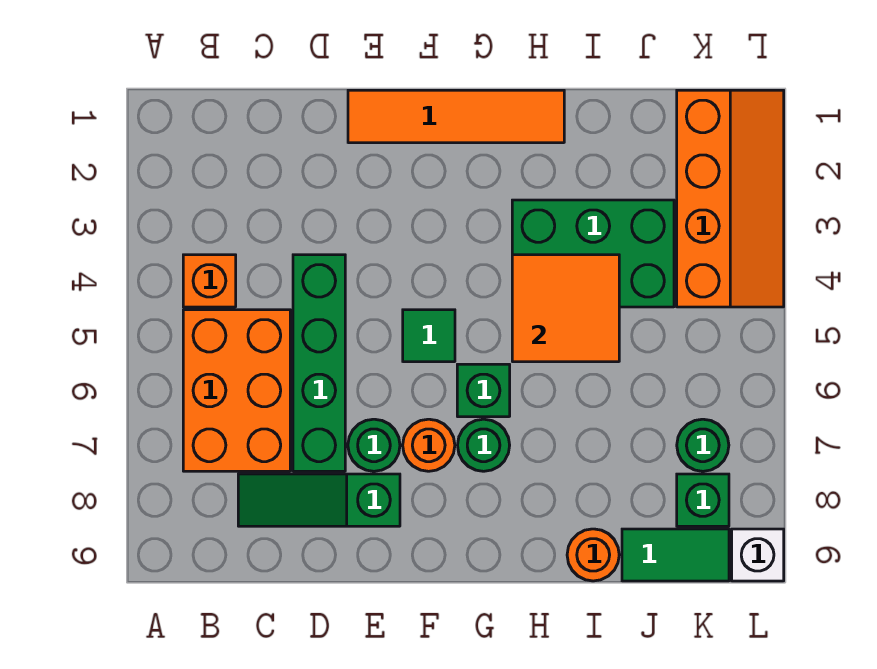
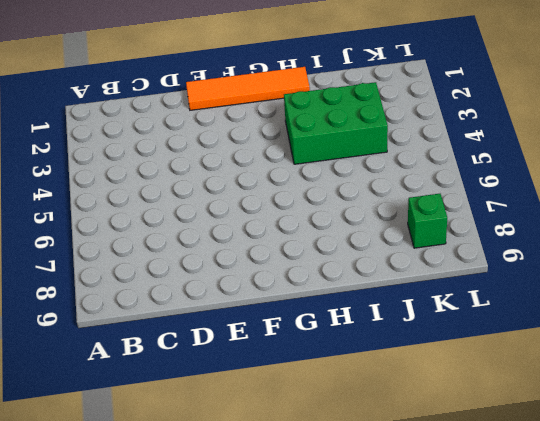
none -> orange 1x1 brick [183,255,236,307]
none -> orange 2x3 brick [183,310,290,471]
none -> green 1x3 slope [238,474,400,526]

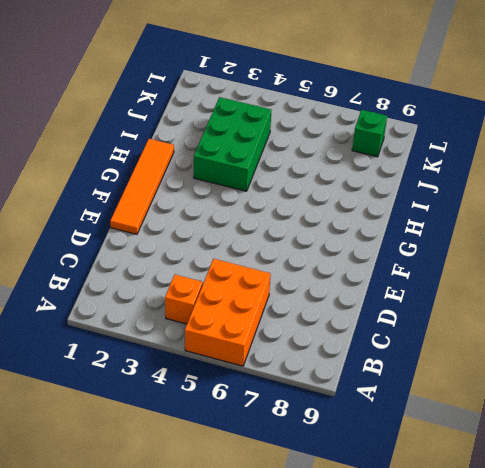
orange 2x3 brick [185,259,271,366] -> orange 2x3 brick turned to [183,310,290,471]
none -> green 1x3 slope [238,474,400,526]
none -> green 1x4 brick [293,255,345,471]
none -> green 1x1 round brick [348,419,400,471]

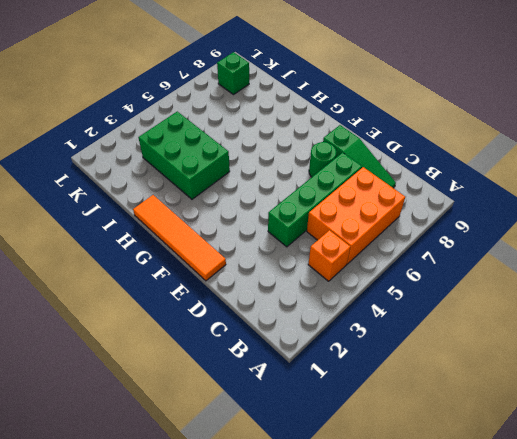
none -> green 1x1 tile [403,310,455,362]
none -> orange 1x1 round brick [403,419,455,471]
none -> green 1x1 brick [457,364,510,417]

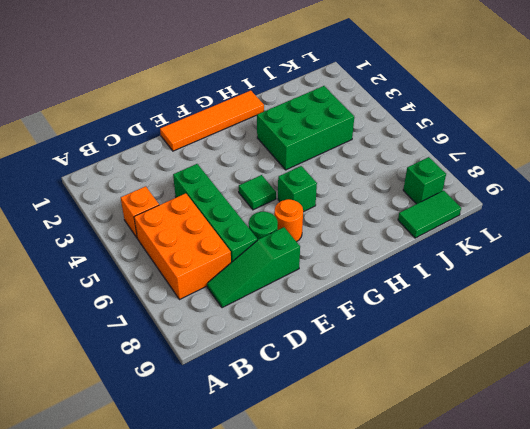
none -> green 1x1 round brick [458,419,510,471]
none -> orange 1x1 round brick [567,529,619,581]
none -> orange 2x4 slope [677,90,784,307]

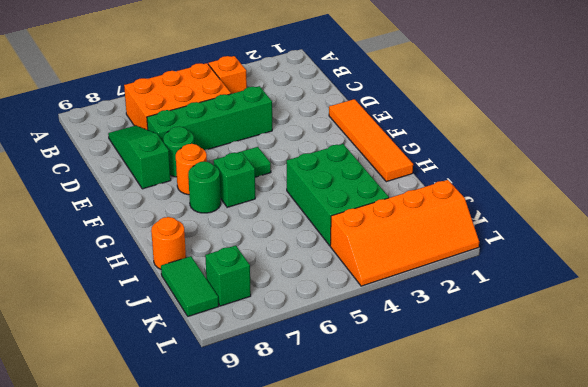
none -> green 1x1 round brick [677,419,729,471]
none -> white 1x1 brick [732,529,784,581]
none -> orange 2x2 tile [512,255,619,362]

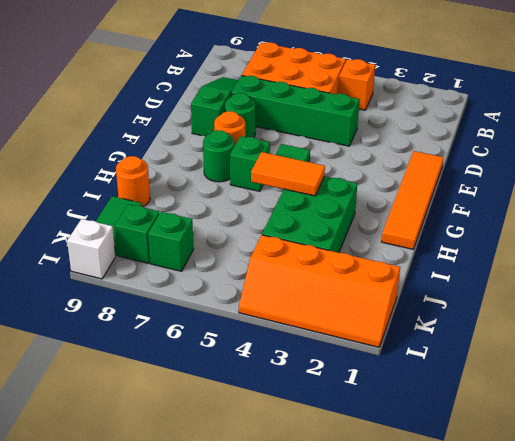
orange 1x2 tile [251,152,325,196] -> orange 2x2 tile [512,255,619,362]
green 1x1 brick [148,212,194,271] -> green 1x1 round brick [677,419,729,471]

